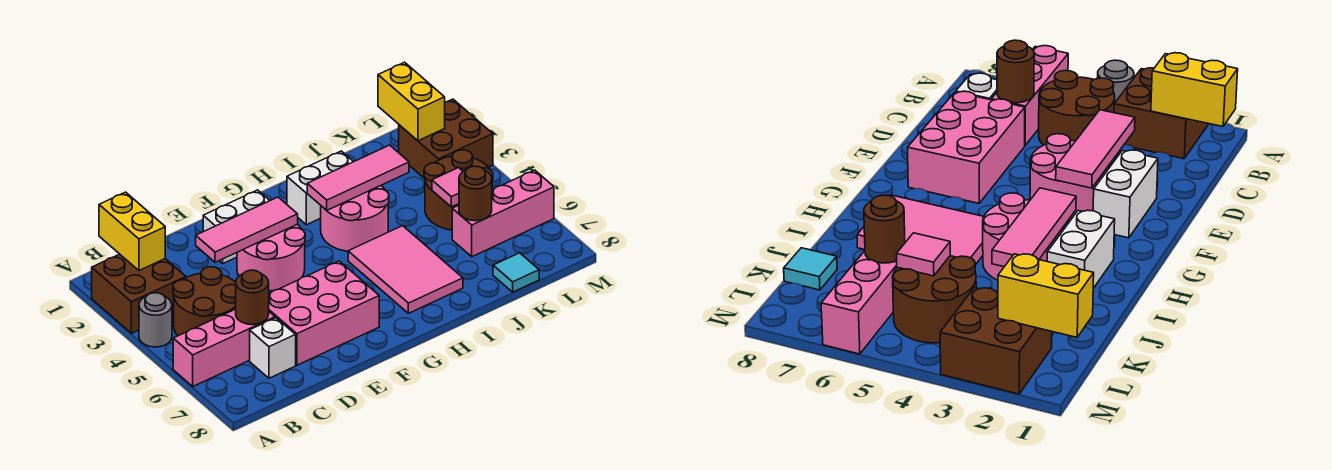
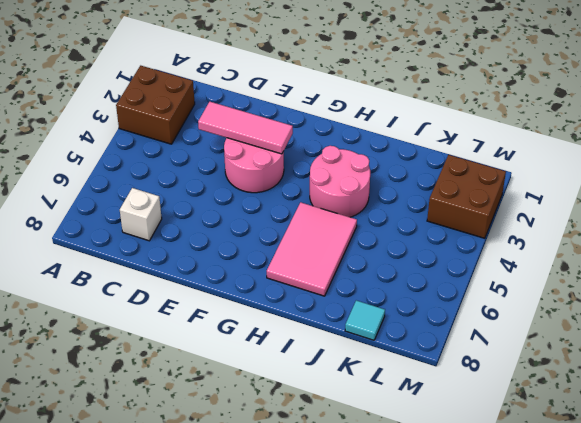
none -> grey 1x1 round brick [139,293,172,347]
none -> pink 1x3 brick [173,309,275,386]
none -> brown 2x2 round brick [173,267,236,336]

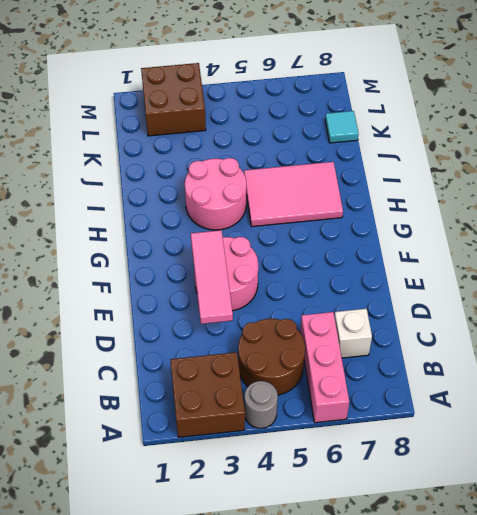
none -> pink 2x3 brick [269,261,379,365]
none -> white 1x2 brick [203,190,270,263]
none -> white 1x2 brick [287,151,353,225]

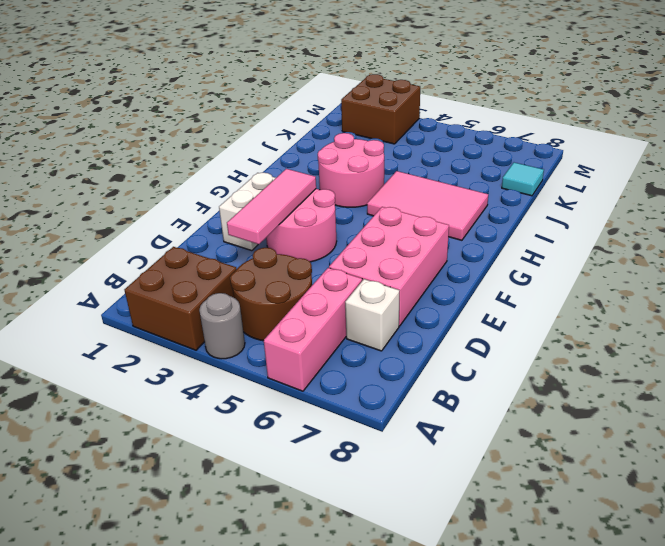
none -> white 1x2 brick [287,151,353,225]
none -> brown 2x2 round brick [424,150,493,230]
none -> pink 1x3 brick [452,170,554,257]

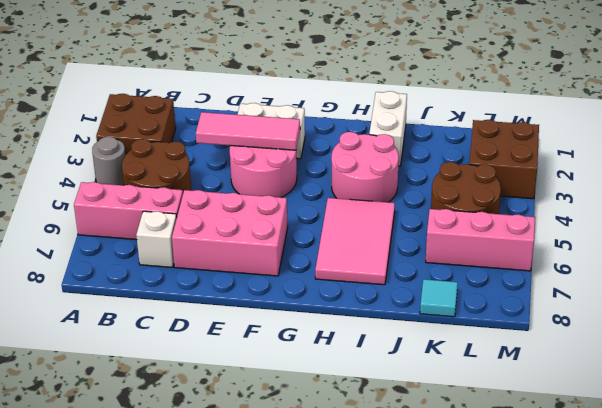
white 1x2 brick [369,91,407,166] -> white 1x2 brick turned to [287,151,353,225]
none -> yellow 1x2 brick [99,192,165,271]
none -> brown 1x1 round brick [236,270,269,325]
none -> pink 1x3 tile [307,145,409,210]

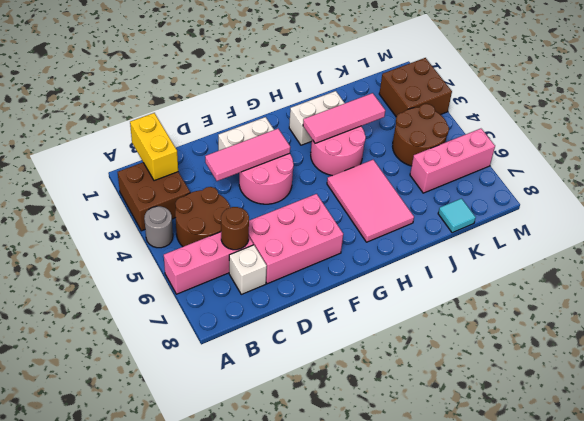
none -> pink 1x1 tile [432,168,463,207]
none -> brown 1x1 round brick [459,166,492,221]
none -> yellow 1x2 brick [378,62,445,141]

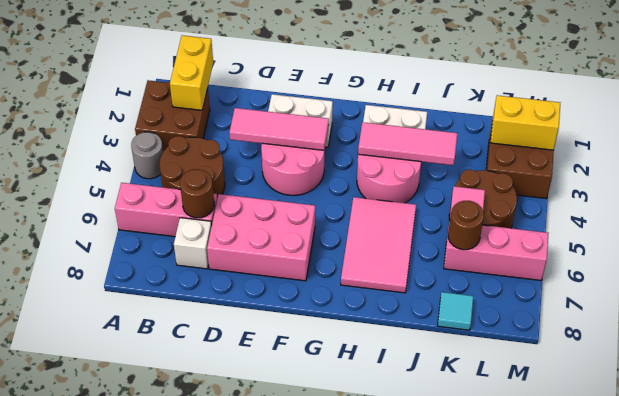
yellow 1x2 brick [490,95,560,150] -> yellow 1x2 brick turned to [378,62,445,141]

